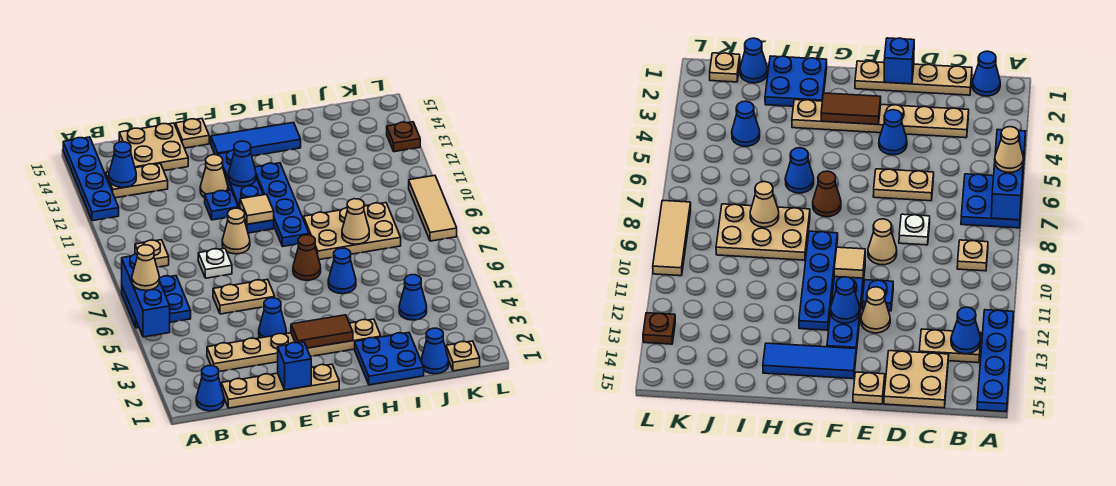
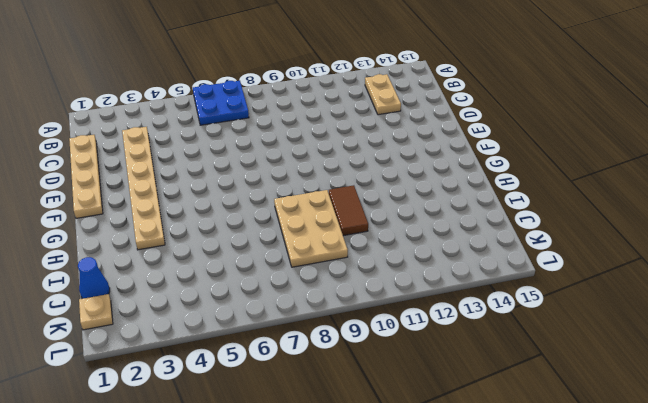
brown 1x2 tile [329,185,368,236] -> brown 1x2 tile moved to [291,315,353,348]
none -> blue 1x4 plate [63,137,119,221]
none -> blue 1x1 cone [196,366,224,411]
none -> tan 1x1 plate [135,240,169,267]
none -> tan 2x2 plate [119,123,188,171]

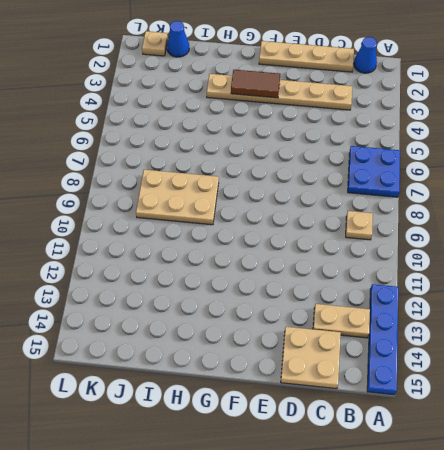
none -> tan 1x2 plate [213,279,275,314]
none -> white 1x1 plate [198,248,232,278]
none -> blue 1x1 cone [259,298,286,338]
none -> tan 1x1 cone [222,208,250,254]

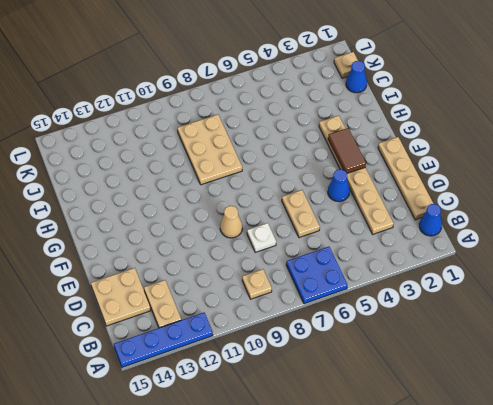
none -> blue 1x1 plate [205,190,238,220]
none -> tan 1x1 cone [200,155,228,198]
none -> tan 1x1 plate [175,119,209,148]
none -> blue 1x4 plate [218,150,274,233]

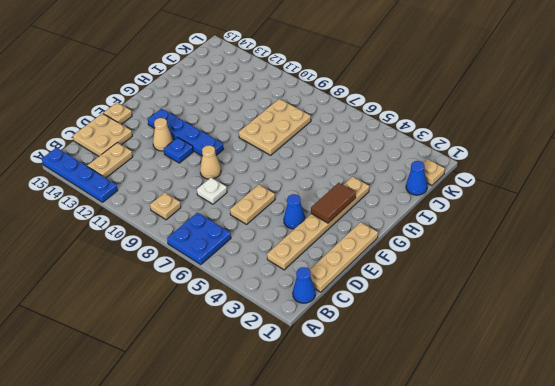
none -> blue 1x3 tile [211,122,301,156]
none -> brown 1x1 cone [293,235,321,280]
none -> blue 1x4 plate [255,163,309,246]
none -> blue 2x2 plate [355,333,424,385]

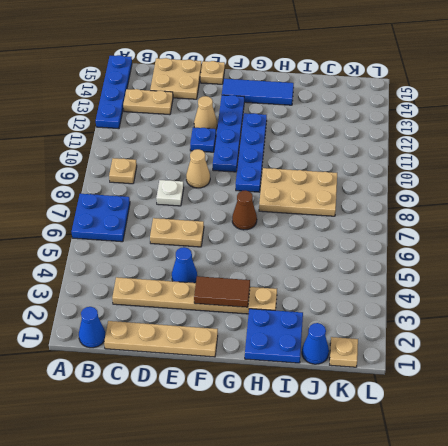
none -> blue 1x1 cone [328,248,356,294]
none -> blue 1x1 cone [399,275,427,320]
none -> tan 1x3 tile [409,175,457,241]
none -> brown 1x1 plate [387,122,420,152]

